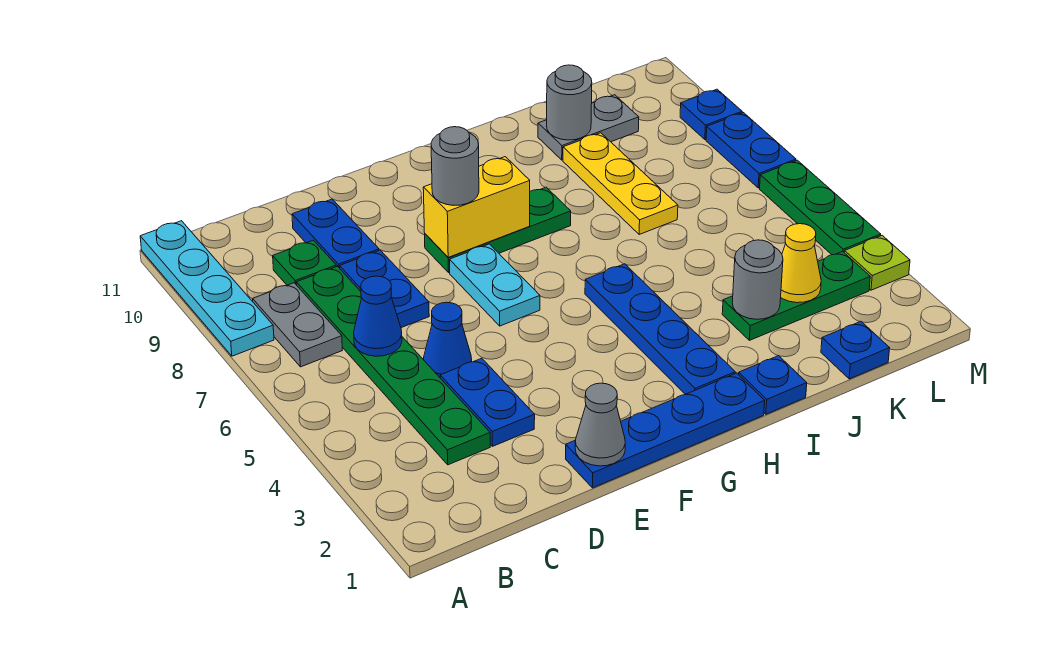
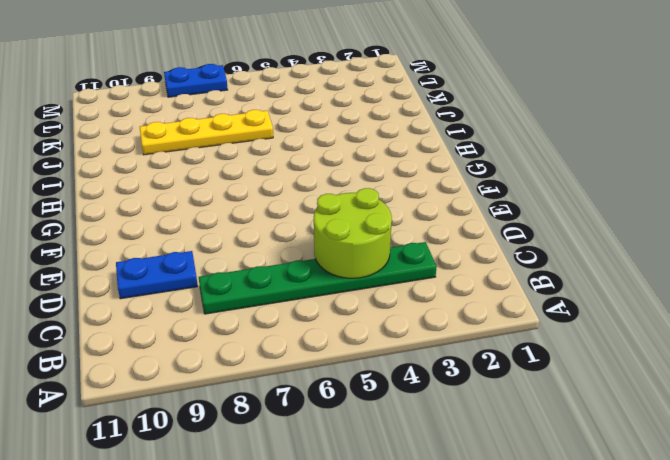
lime 2x2 round brick [314,188,392,278] -> none
yellow 1x4 plate [140,110,273,155] -> yellow 1x3 plate [563,133,678,234]
none -> cyan 1x4 plate [140,221,274,356]
none -> grey 1x2 plate [253,283,342,367]
none -> green 1x1 plate [273,240,336,285]

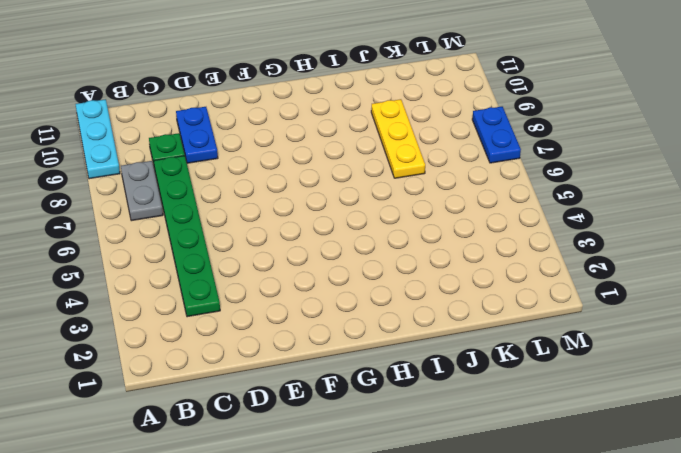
cyan 1x3 plate [76,99,120,179] -> cyan 1x4 plate [140,221,274,356]
none -> blue 1x2 plate [440,358,535,446]
none -> blue 1x1 cone [424,302,472,377]
none -> blue 1x2 plate [340,250,429,328]

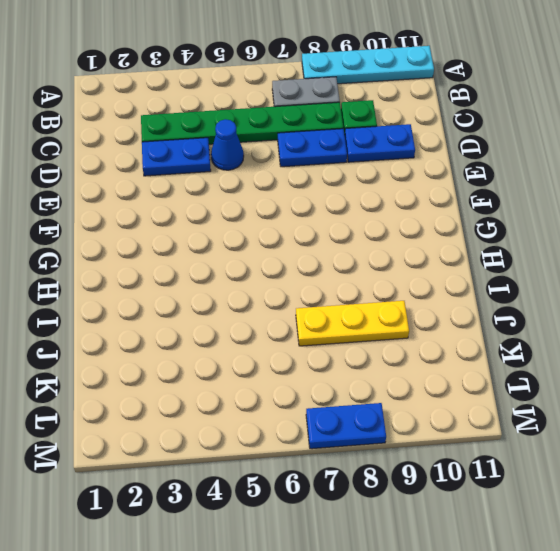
none -> blue 1x4 plate [566,373,765,488]
none -> cyan 1x2 plate [449,244,540,326]
none -> green 1x3 plate [425,187,571,272]

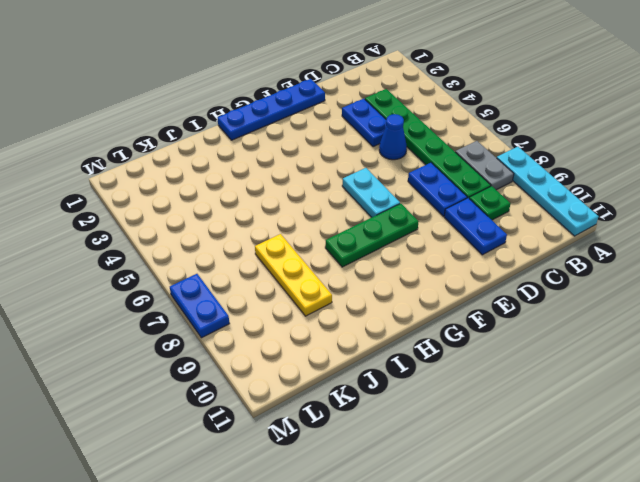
none -> blue 1x4 plate [585,264,735,394]
none -> blue 1x1 plate [739,356,807,414]
none -> green 1x3 plate [722,251,870,340]

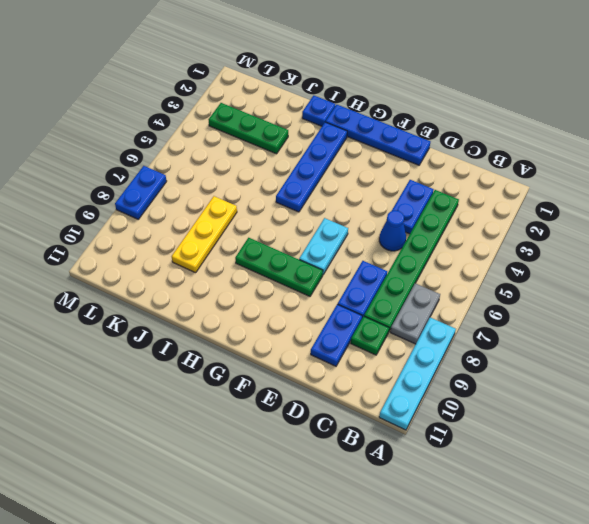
none -> grey 1x2 plate [538,95,639,160]
none -> blue 1x1 plate [821,321,890,379]
none -> lime 1x1 plate [844,236,910,290]

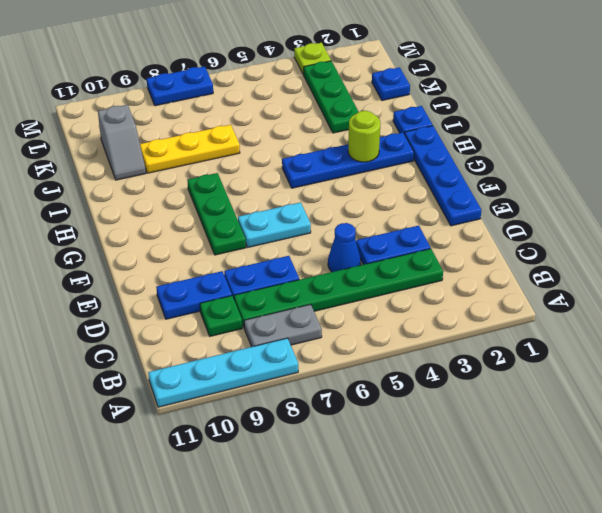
lime 1x1 round brick [348,111,380,162] -> none
grey 1x2 slope [98,105,146,180] -> grey 1x2 plate [538,95,639,160]
none -> green 1x3 plate [760,160,881,255]
none -> blue 1x1 plate [680,89,742,140]
none -> blue 1x1 cone [354,276,402,356]

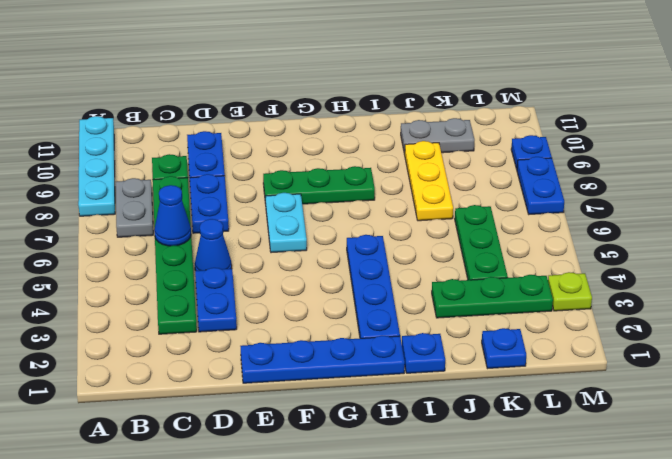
green 1x3 plate [455,205,508,280] -> green 1x3 plate moved to [760,160,881,255]
none -> grey 1x1 cone [575,383,625,466]
none -> yellow 1x2 brick [423,157,530,257]
none -> grey 1x1 round brick [732,240,783,319]

